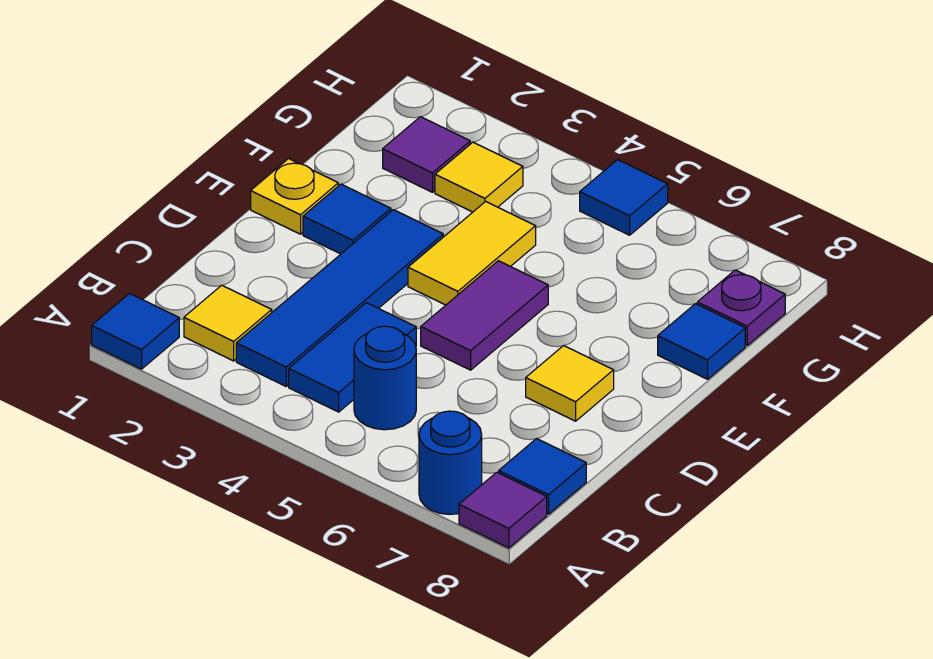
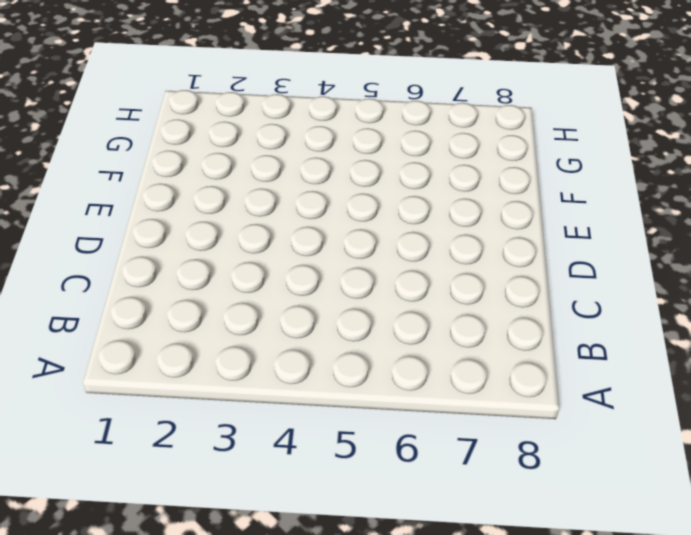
none -> blue 1x1 tile [92,294,179,369]
none -> blue 1x1 round brick [419,411,482,514]
none -> purple 1x1 tile [459,472,547,548]

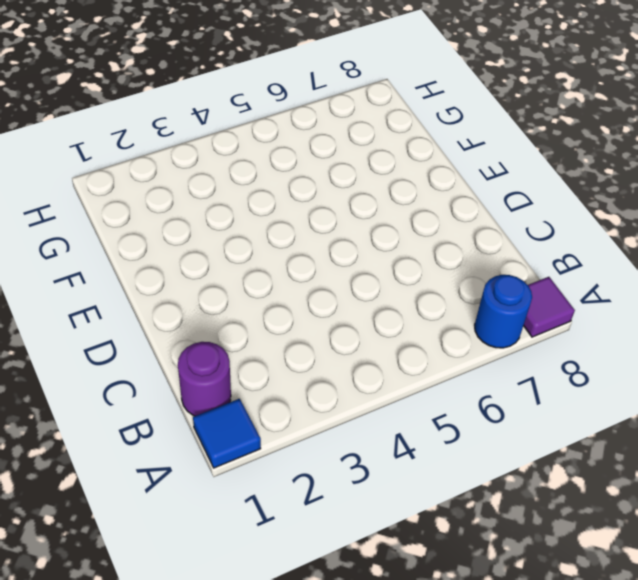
purple 1x1 round brick [178,342,231,416] -> none
none -> yellow 1x1 tile [184,285,272,361]
none -> blue 1x4 tile [236,210,443,386]
none -> blue 1x2 tile [289,303,416,412]

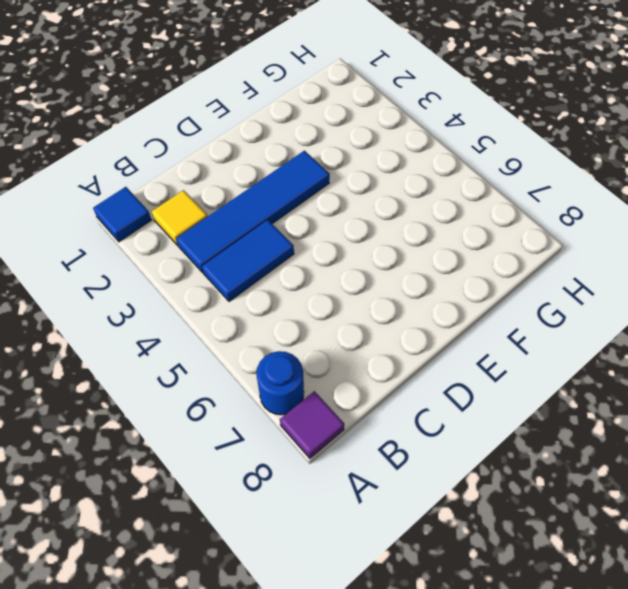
none -> blue 1x1 round brick [354,326,416,430]
none -> blue 1x1 tile [499,439,586,514]
none -> purple 1x2 tile [421,261,548,370]

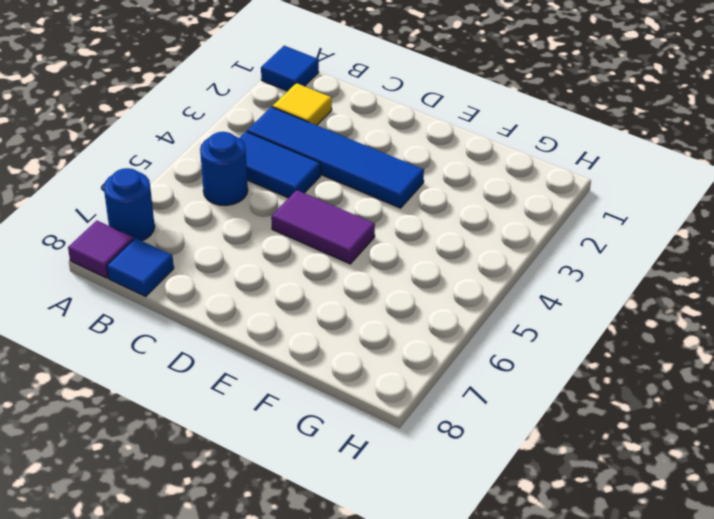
none -> yellow 1x1 tile [526,346,614,421]
none -> yellow 1x1 plate [251,159,338,234]
none -> blue 1x1 tile [303,184,391,254]

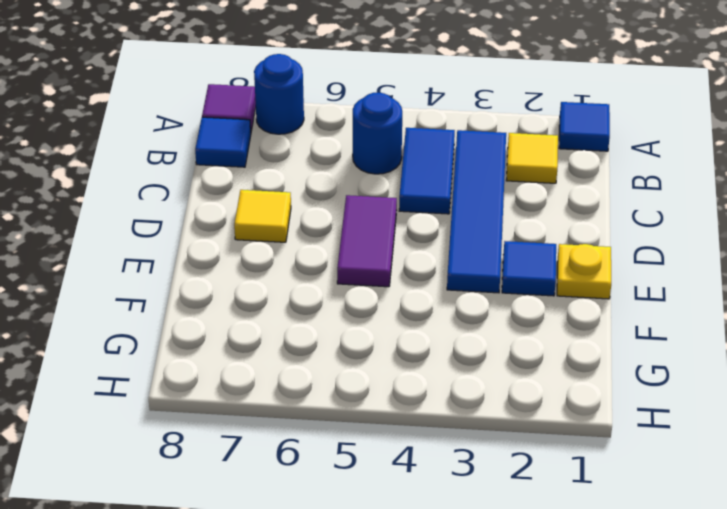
none -> yellow 1x2 tile [408,201,536,305]
none -> blue 1x1 tile [658,304,745,379]
none -> purple 1x1 tile [383,117,470,192]

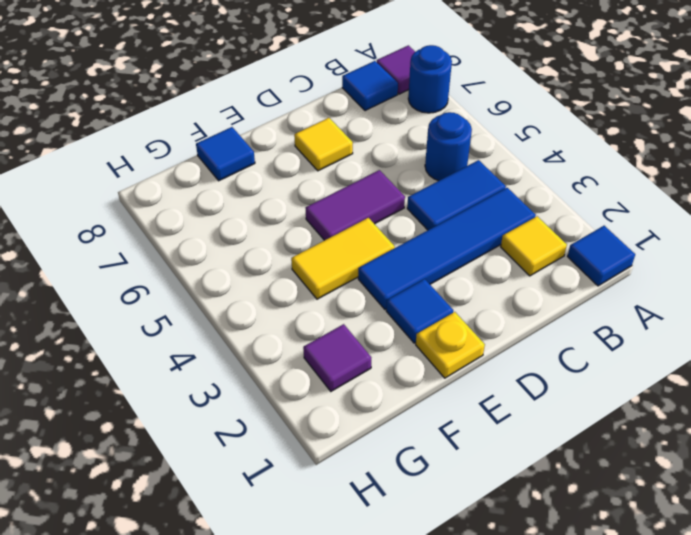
none -> yellow 1x1 tile [435,142,523,212]
none -> purple 1x1 plate [697,270,785,345]
none -> blue 1x1 tile [580,160,668,235]

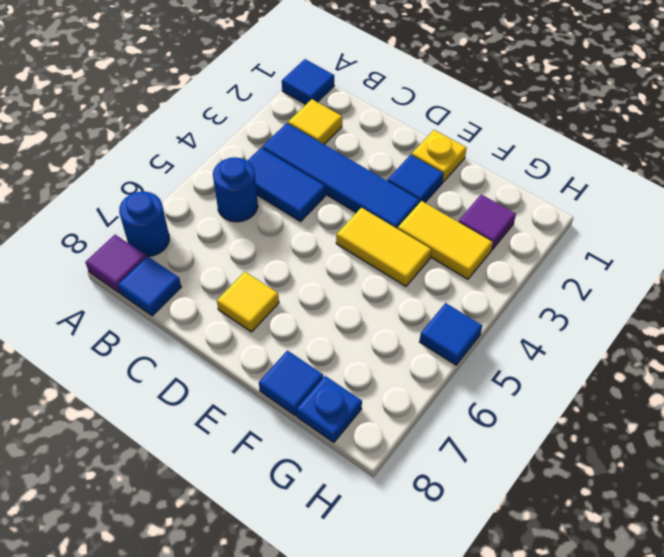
yellow 1x2 tile [398,201,493,279] -> yellow 1x1 tile [435,142,523,212]
blue 1x1 plate [297,376,362,442] -> purple 1x1 plate [697,270,785,345]
none -> purple 1x2 tile [421,261,548,370]

